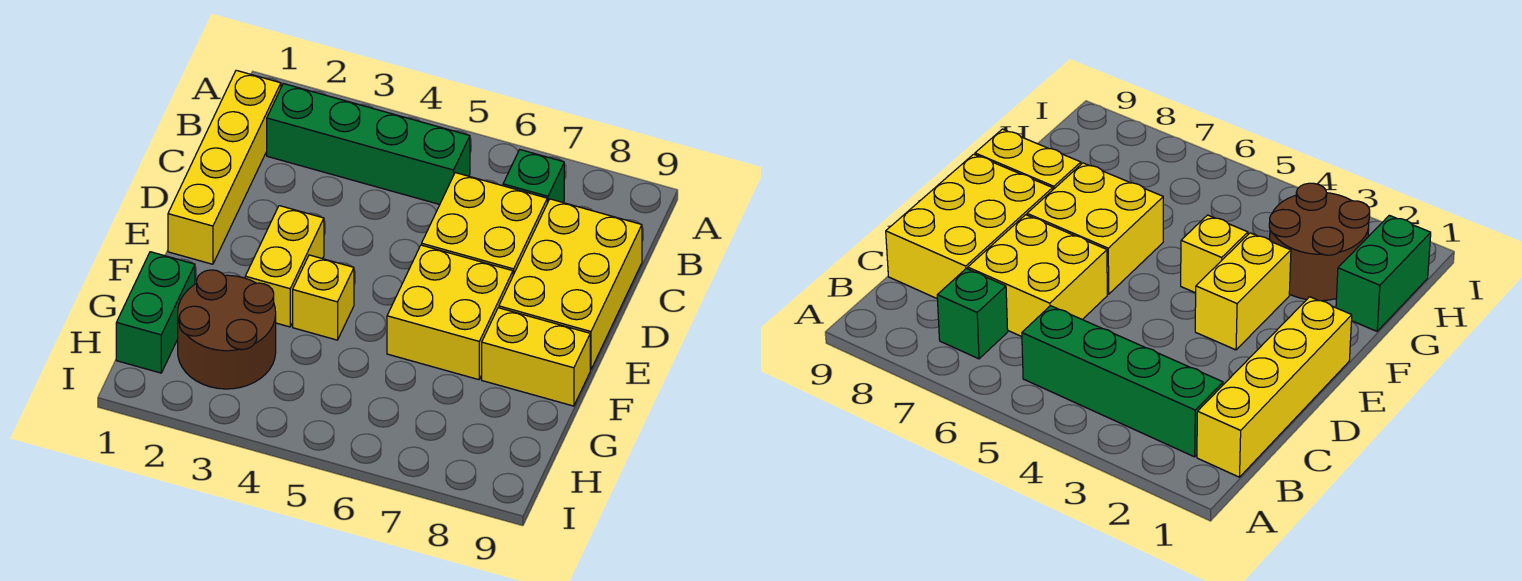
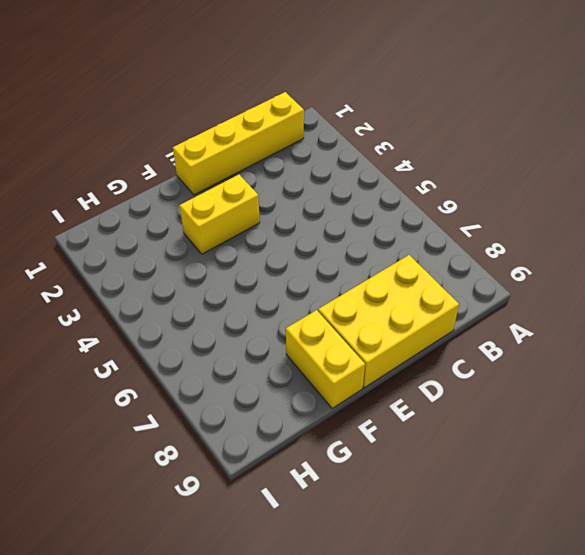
none -> green 1x4 brick [267,84,470,204]
none -> green 1x1 brick [503,150,564,203]

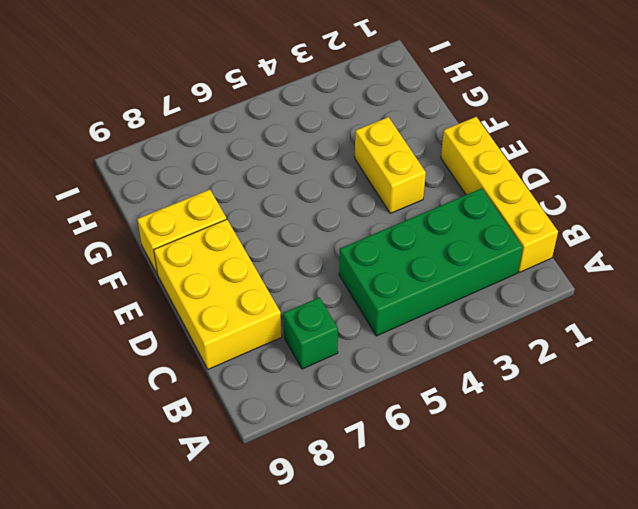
green 2x4 brick [339,188,523,336] -> green 1x4 brick [267,84,470,204]
none -> yellow 2x2 brick [422,173,547,275]
none -> yellow 2x2 brick [387,245,513,380]

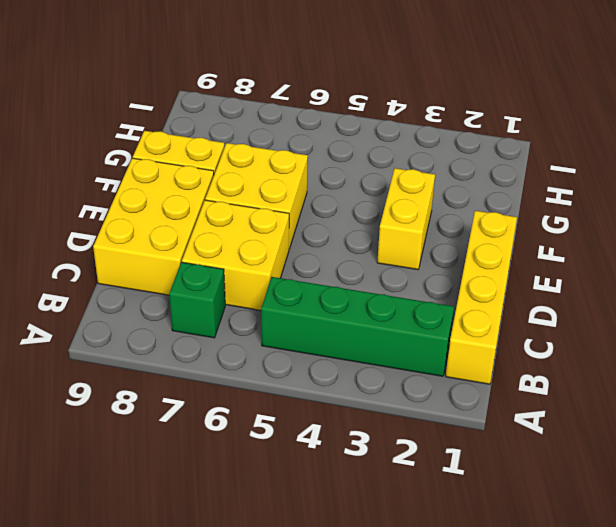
none -> yellow 1x1 brick [293,255,354,340]
none -> green 1x2 brick [116,252,195,373]

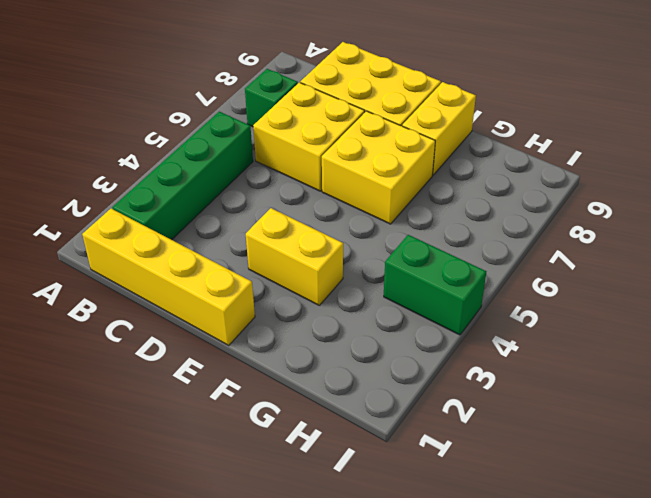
green 1x2 brick [384,235,486,335] -> green 1x2 brick moved to [116,252,195,373]
none -> yellow 1x1 brick [293,255,354,340]
none -> brown 2x2 round brick [178,270,276,389]

